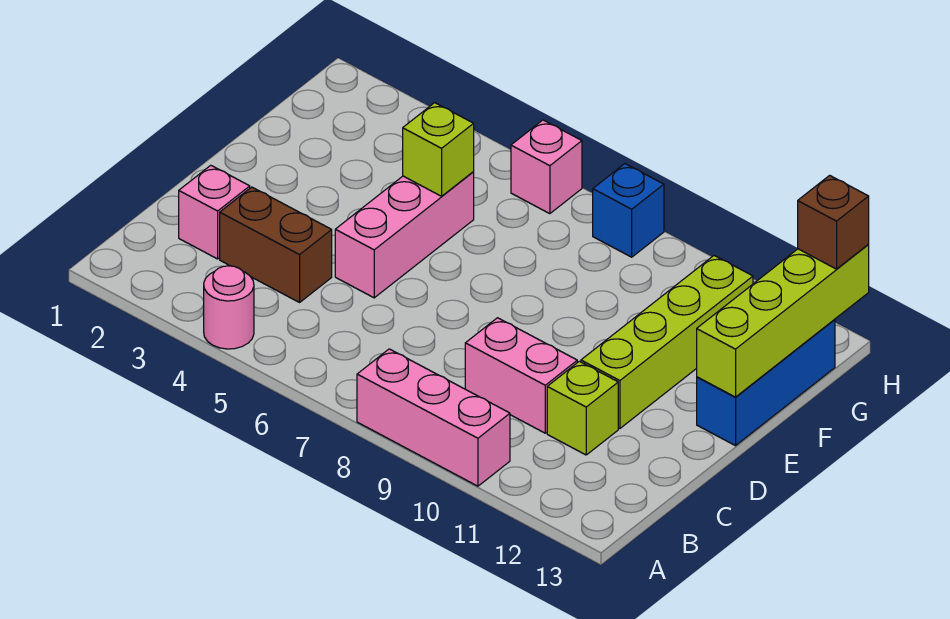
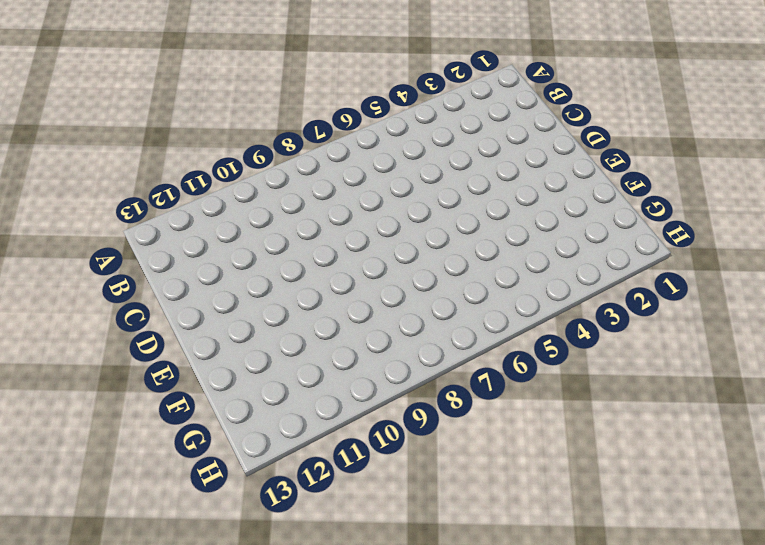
none -> pink 1x1 round brick [204,266,254,349]
none -> pink 1x3 brick [357,349,510,486]
none -> pink 1x1 brick [179,165,250,259]

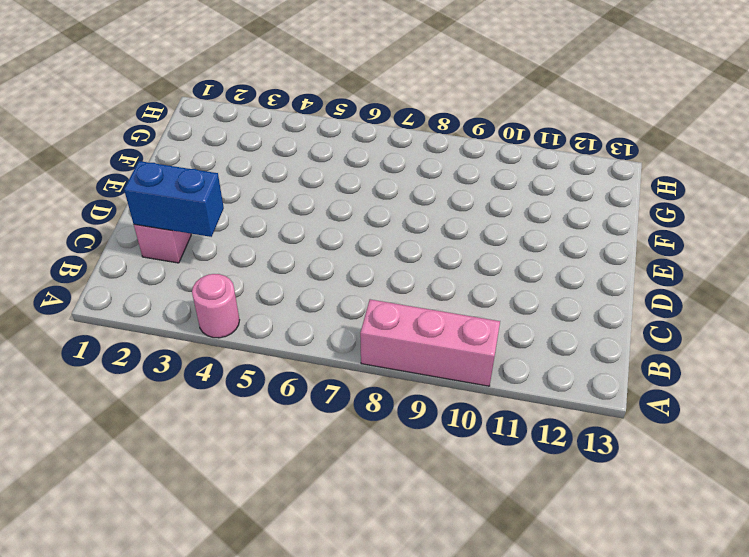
blue 1x2 brick [124,161,224,237] -> none
none -> brown 1x2 brick [220,187,332,302]
none -> pink 1x2 brick [465,318,577,433]
none -> lime 1x1 brick [547,361,618,455]

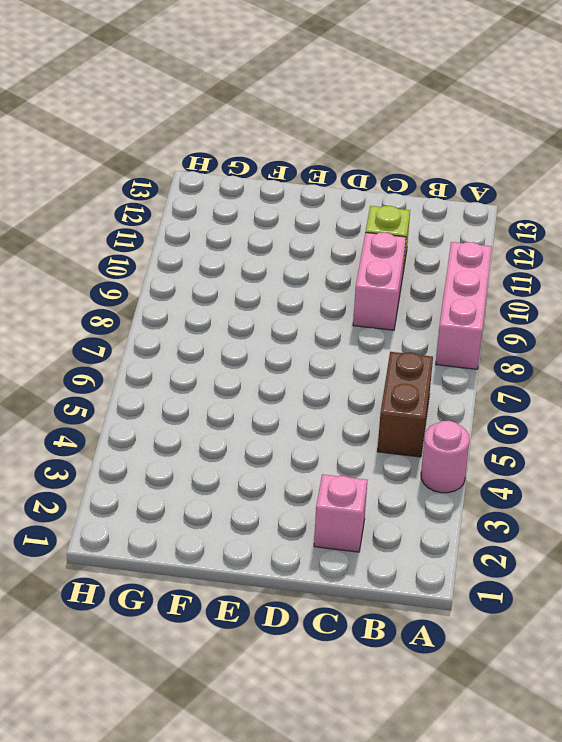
brown 1x2 brick [377,352,433,457] -> brown 1x2 brick moved to [220,187,332,302]
none -> pink 1x3 brick [335,172,474,298]
none -> lime 1x4 brick [581,256,753,428]
none -> blue 1x3 brick [697,319,835,446]

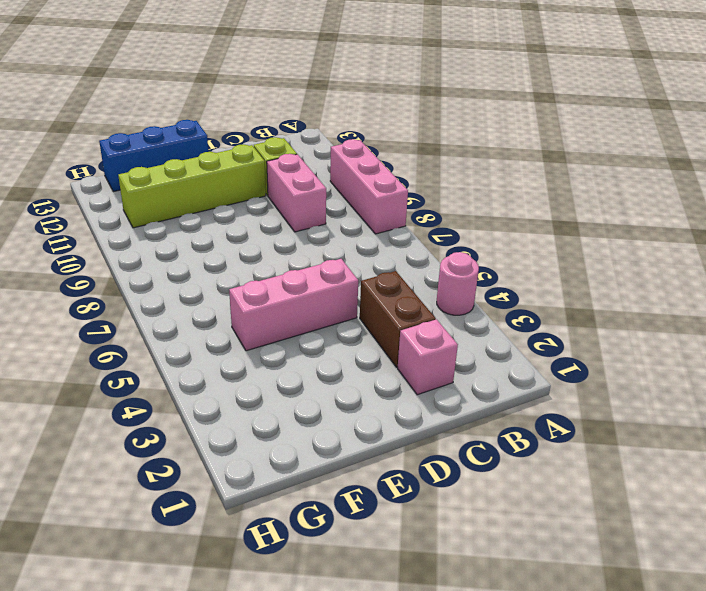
none -> pink 1x1 brick [511,120,582,214]
none -> blue 1x1 brick [593,164,664,257]
none -> lime 1x4 brick [697,245,869,397]

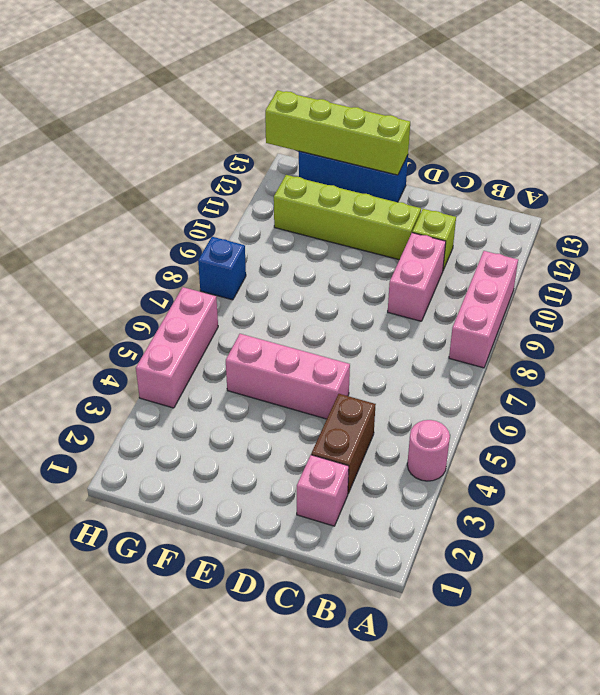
pink 1x3 brick [136,287,218,408] -> pink 1x1 brick [511,120,582,214]
none -> lime 1x1 brick [403,103,474,196]
none -> brown 1x1 brick [798,175,869,269]

